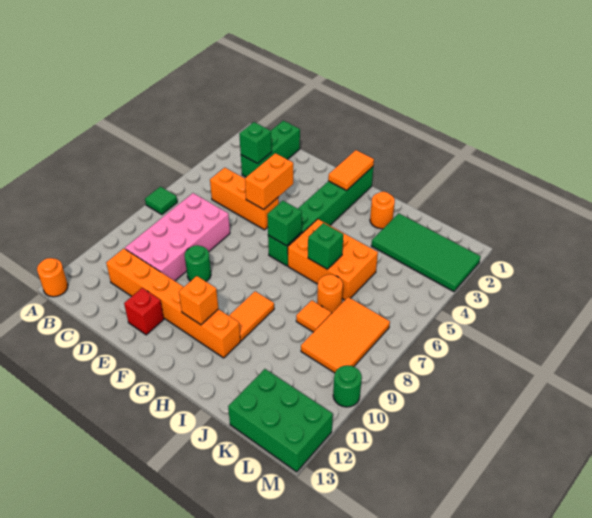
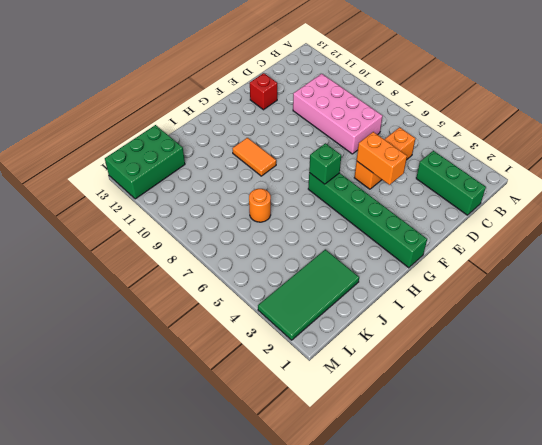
none -> green 1x1 tile [145,187,177,214]
none -> orange 1x1 round brick [37,258,68,297]
none -> orange 1x6 brick [106,249,241,358]

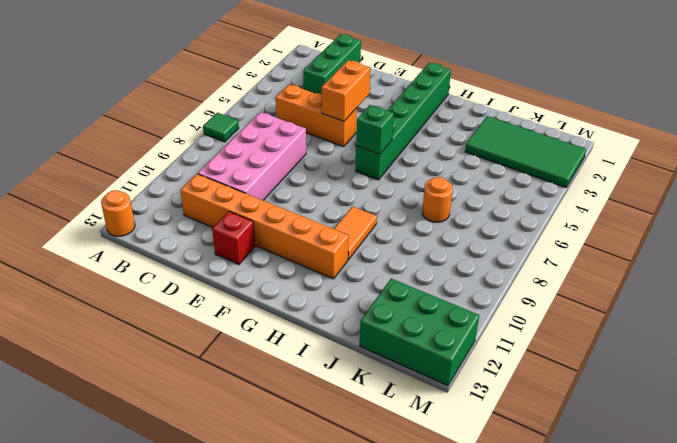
none -> green 1x1 round brick [185,245,211,281]
none -> orange 2x3 brick [288,219,378,300]
none -> orange 1x1 round brick [370,192,395,229]

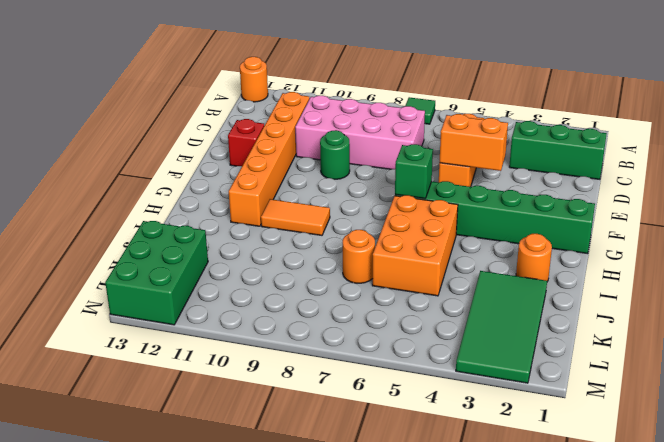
none -> orange 1x1 tile [296,300,331,332]
none -> orange 2x3 tile [301,297,390,373]
none -> green 1x1 round brick [333,365,362,407]

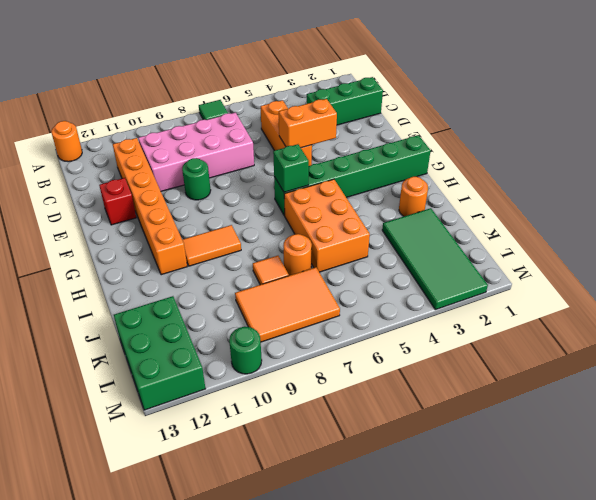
none -> green 1x1 brick [239,122,272,163]
none -> orange 1x2 tile [328,150,374,190]
none -> orange 1x1 brick [179,276,218,325]

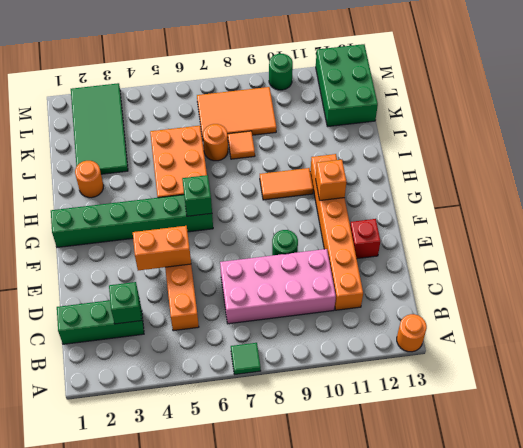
none -> orange 1x2 tile [328,150,374,190]
none -> green 1x1 brick [308,223,343,269]

